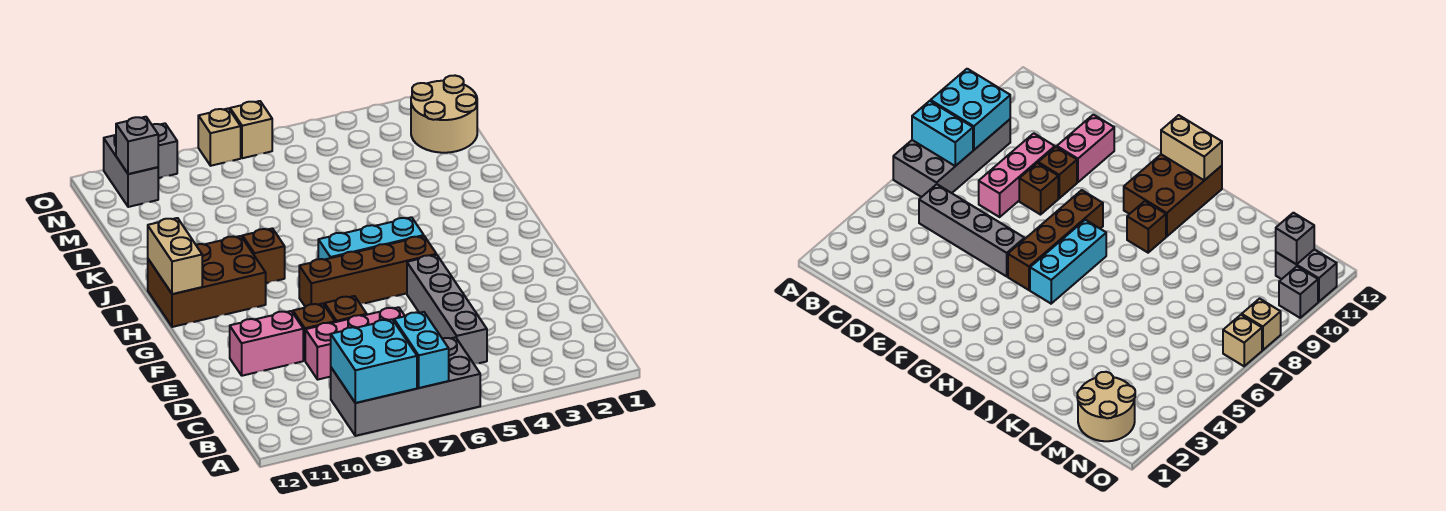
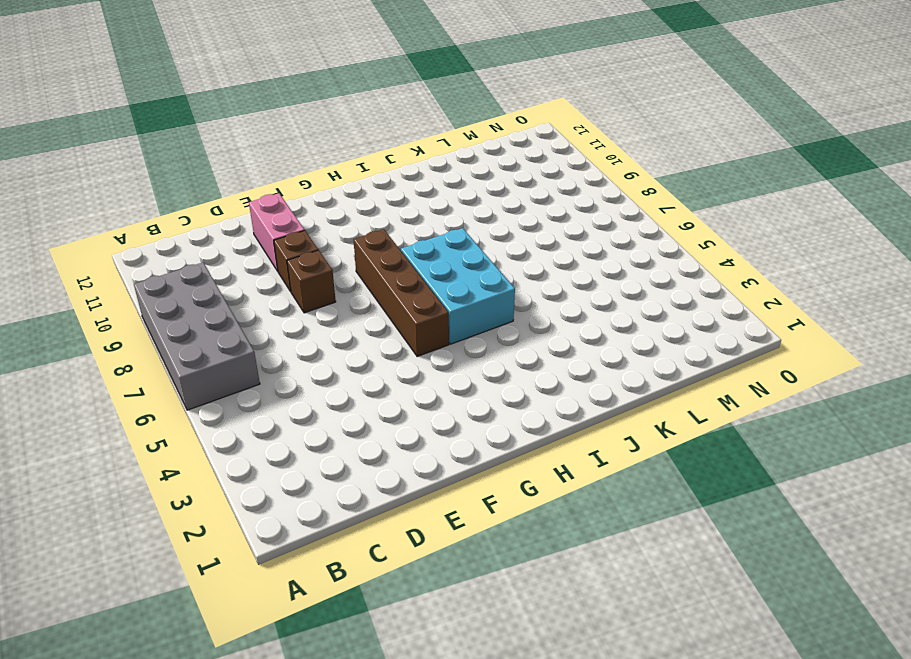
cyan 2x3 brick [401,228,515,344] -> cyan 1x3 brick [318,217,424,260]
none -> grey 1x4 brick [407,255,487,364]
none -> pink 1x3 brick [305,307,405,380]
none -> brown 2x3 brick [148,236,266,327]

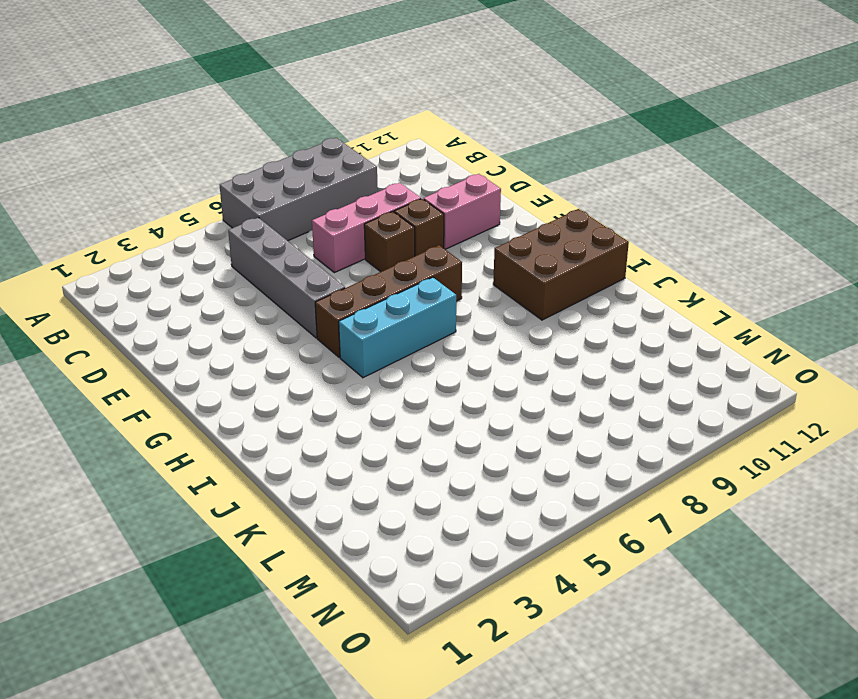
none -> brown 1x1 brick [242,228,285,283]
none -> tan 2x2 round brick [411,76,477,153]
none -> grey 1x2 brick [104,135,158,207]

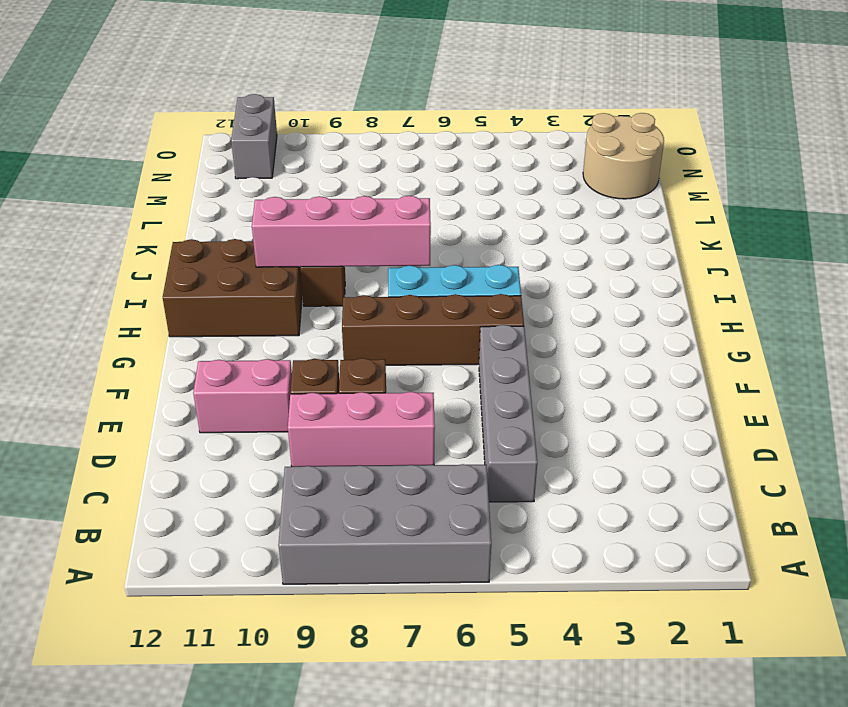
pink 1x4 brick [252,196,431,267] -> none
none -> tan 1x1 brick [230,101,272,158]
none -> tan 1x1 brick [198,108,241,166]
none -> grey 1x1 brick [152,123,177,178]

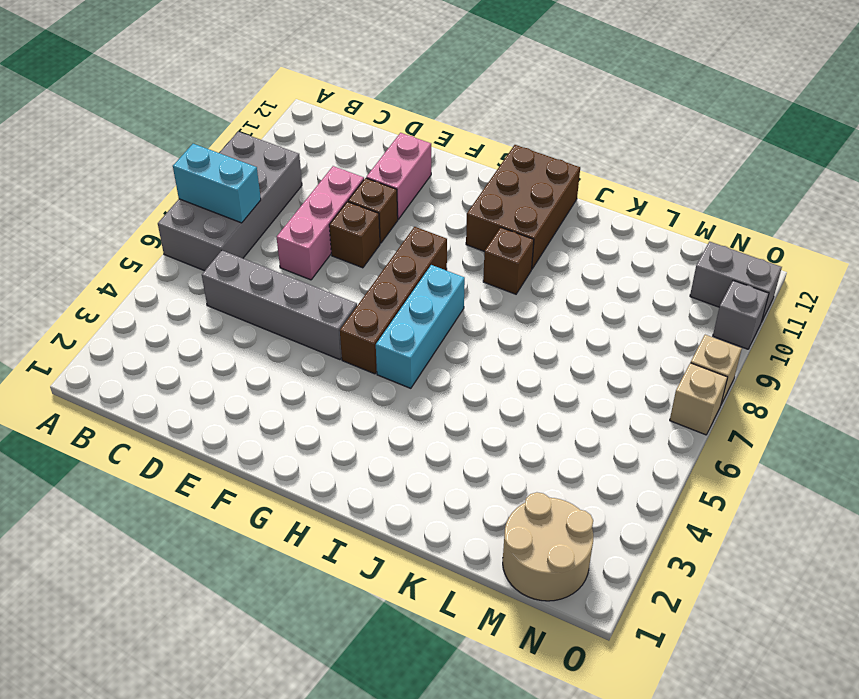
none -> cyan 2x2 brick [331,319,417,403]
none -> tan 1x2 brick [148,218,202,294]
none -> grey 1x1 brick [116,117,158,174]

